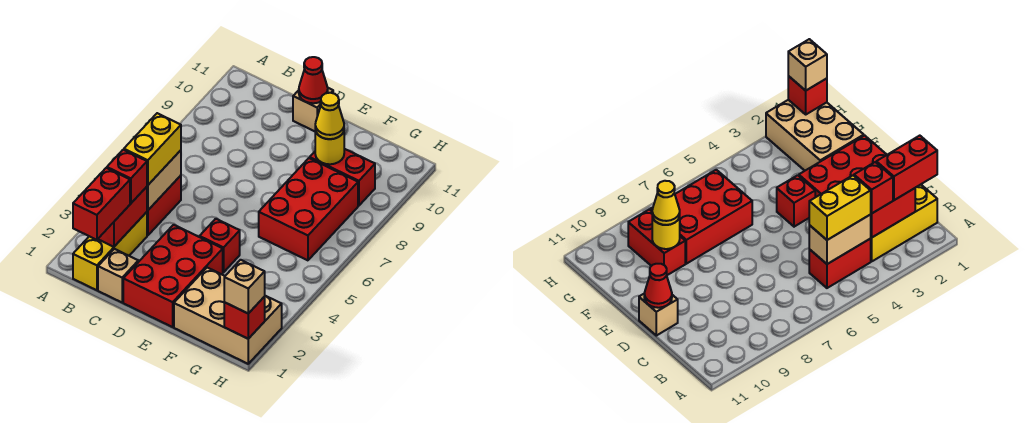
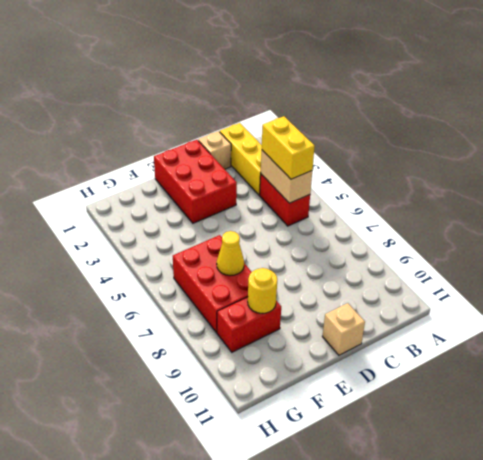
yellow 1x1 cone [217,231,244,276] -> yellow 1x1 cone moved to [315,93,344,139]
none -> red 1x1 brick [200,219,240,272]
none -> tan 2x3 brick [174,268,282,364]
none -> red 1x2 brick [98,187,147,247]

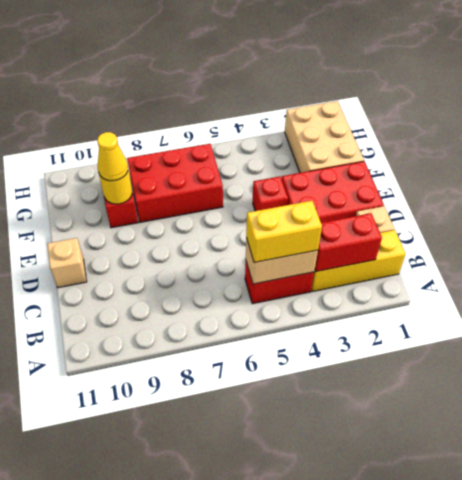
none -> red 1x1 cone [299,57,328,103]
none -> red 1x1 brick [224,297,265,339]
none -> red 1x2 brick [73,168,130,240]

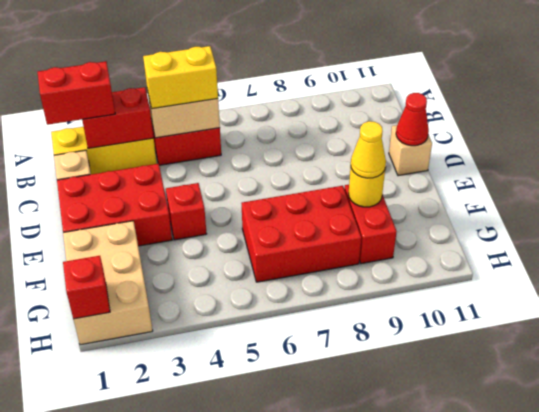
none -> red 1x1 brick [107,150,147,203]
none -> tan 1x1 brick [224,260,265,313]

